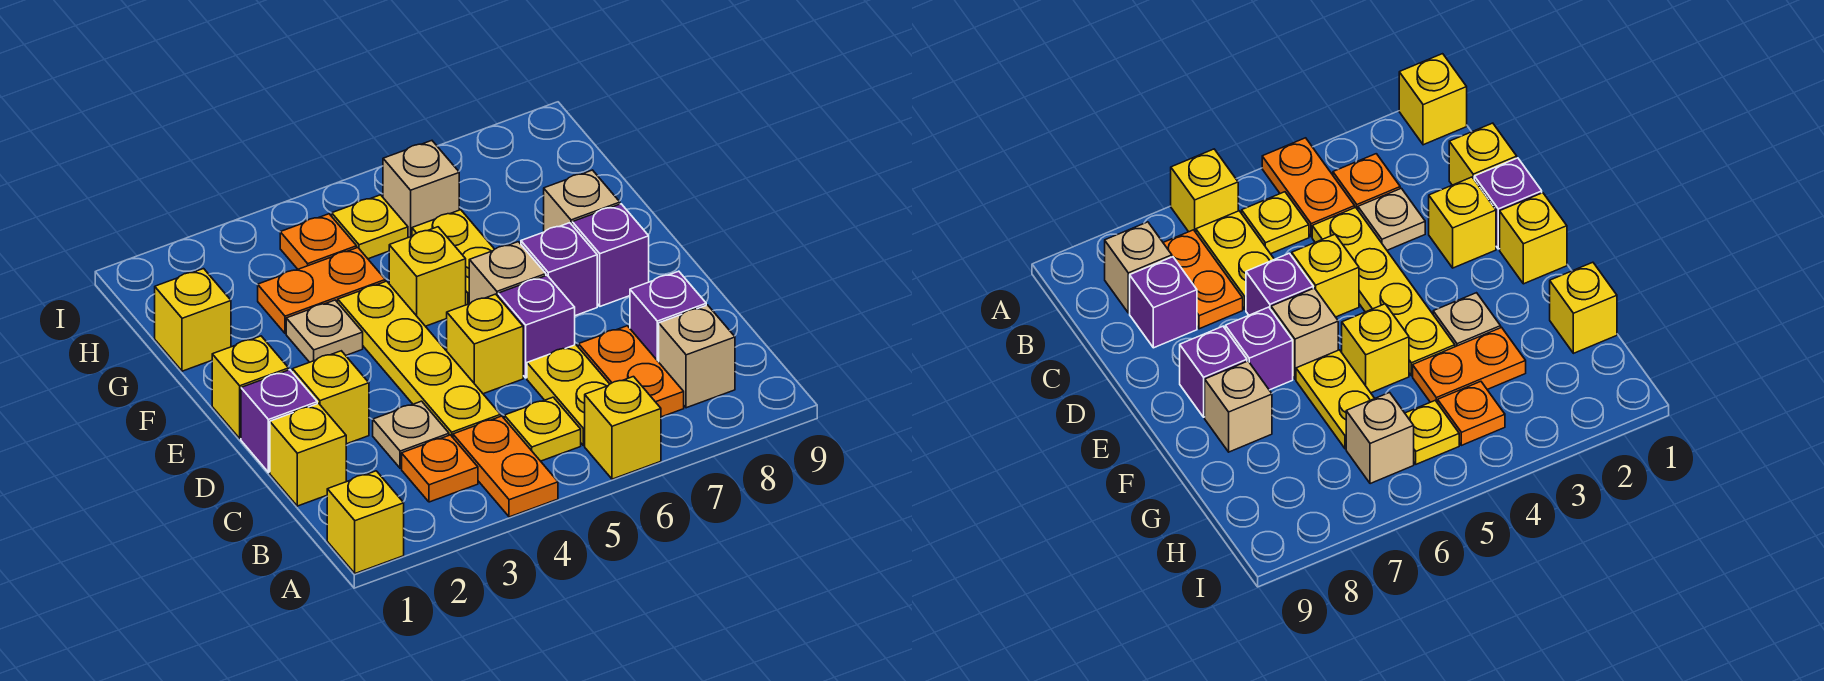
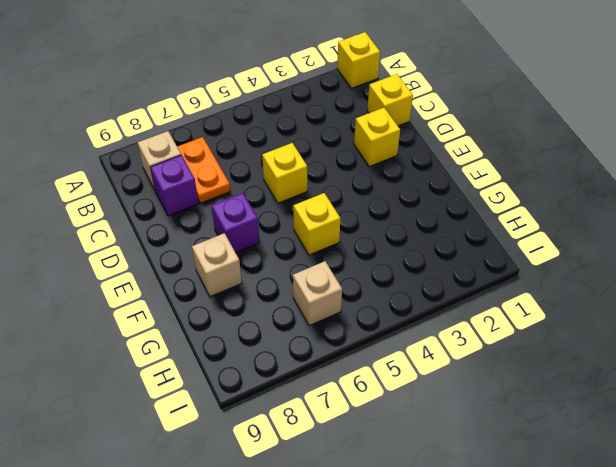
none -> orange 1x2 plate [453,416,558,517]
none -> yellow 1x1 brick [585,377,661,479]
none -> orange 1x1 plate [402,435,478,502]

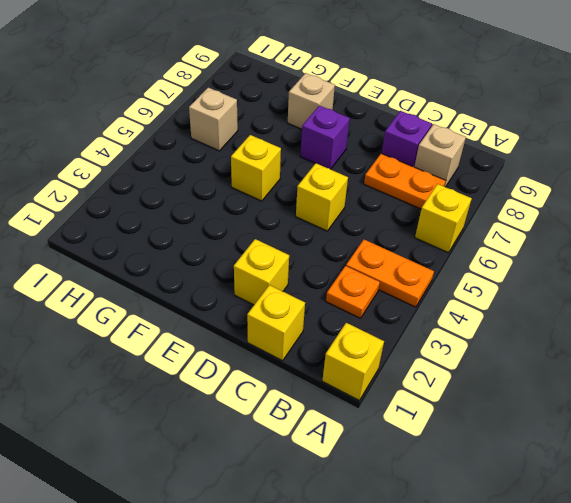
none -> yellow 1x1 plate [504,397,581,461]
none -> yellow 1x2 plate [527,345,609,445]
none -> tan 1x1 plate [373,401,449,468]

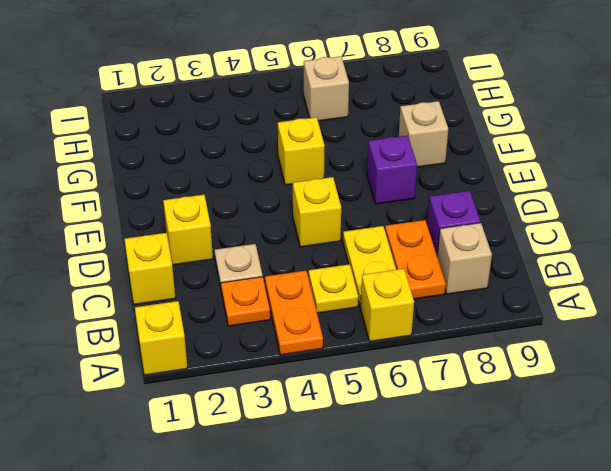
none -> yellow 1x4 plate [338,281,501,437]
none -> purple 1x1 brick [241,370,317,472]
none -> purple 1x1 brick [498,275,575,378]

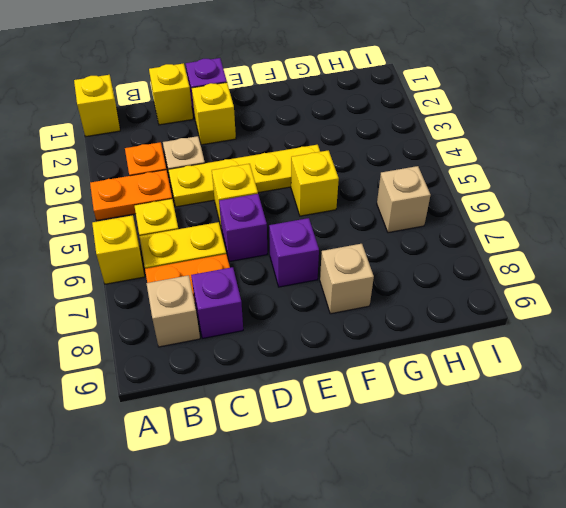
none -> yellow 1x1 brick [212,336,289,439]
none -> tan 1x1 brick [469,242,546,304]
none -> purple 1x1 brick [572,204,649,306]

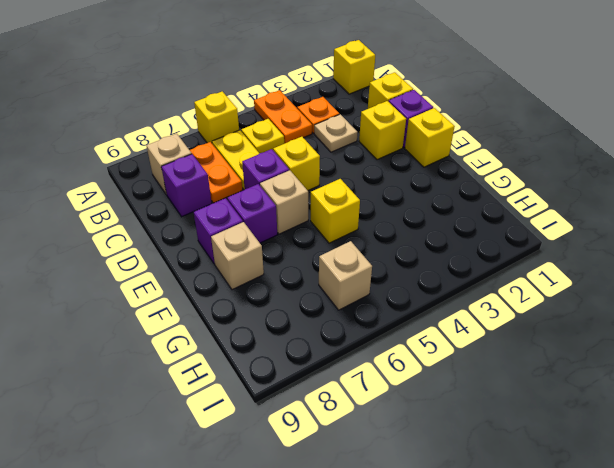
none -> yellow 1x4 plate [338,281,501,437]
none -> tan 1x1 plate [286,300,363,362]
none -> yellow 1x2 plate [412,210,494,305]

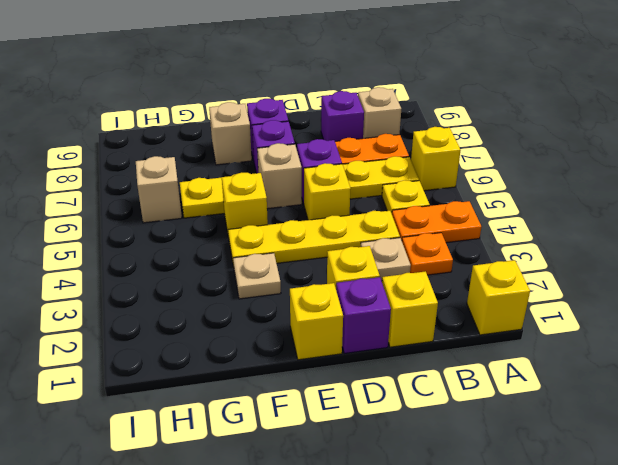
none -> yellow 1x1 brick [155,269,231,371]
none -> orange 1x2 plate [258,248,385,333]
none -> orange 1x1 plate [280,214,357,269]

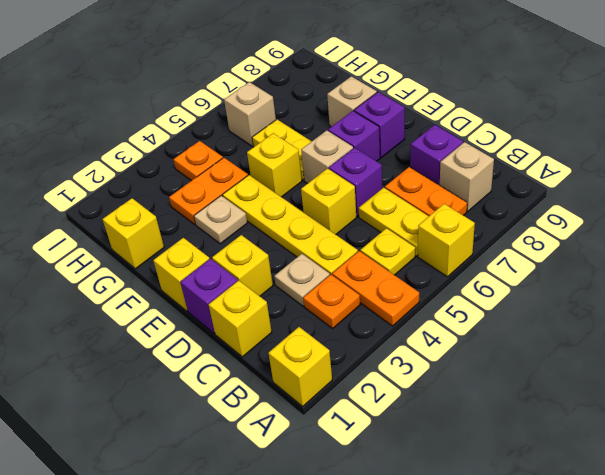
none -> yellow 1x1 plate [332,195,408,259]

